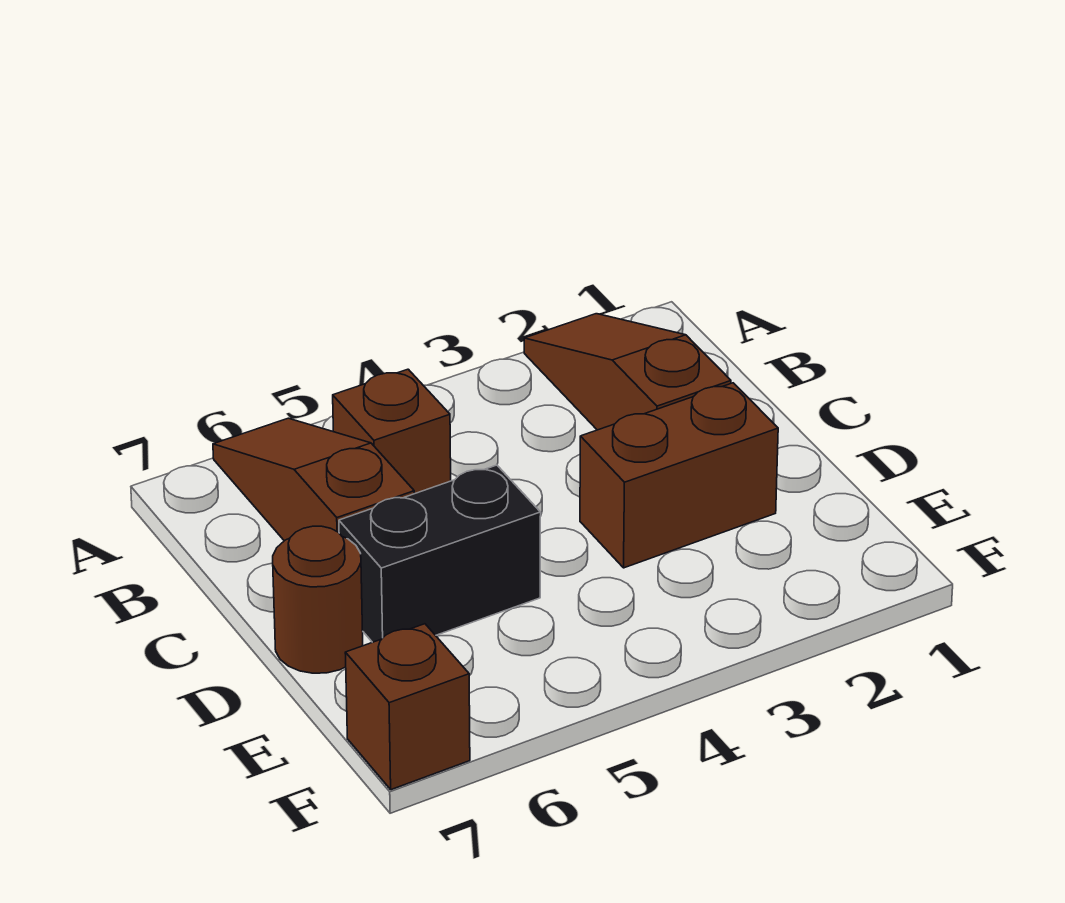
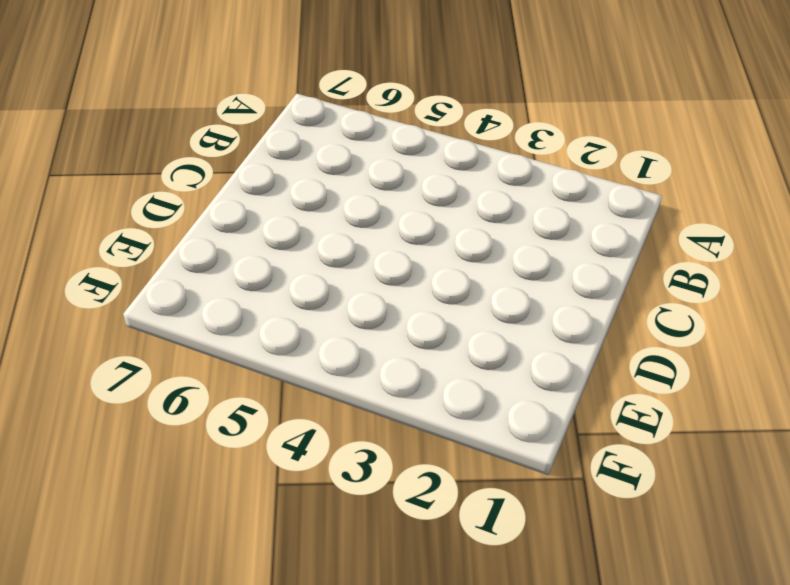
none -> brown 1x3 slope [524,314,731,430]
none -> brown 1x3 slope [213,418,414,541]

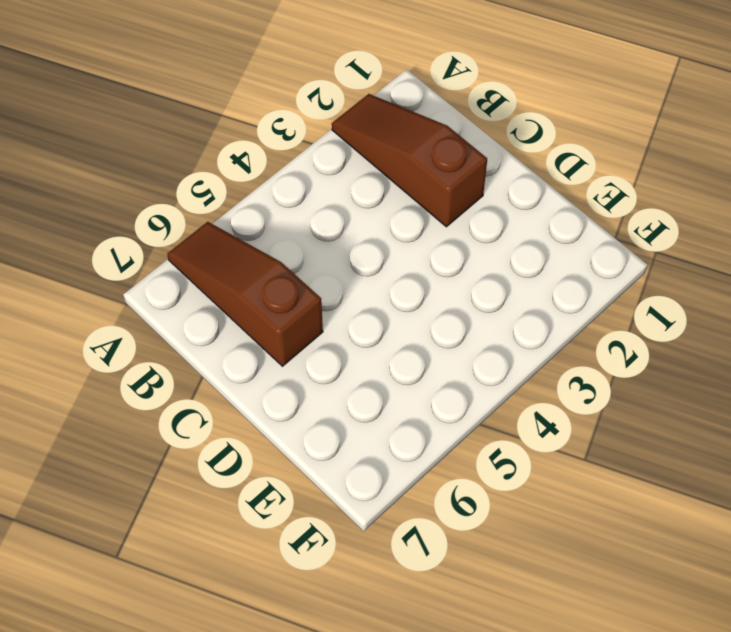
none -> brown 1x1 brick [333,369,451,494]
none -> brown 1x2 brick [580,383,778,568]

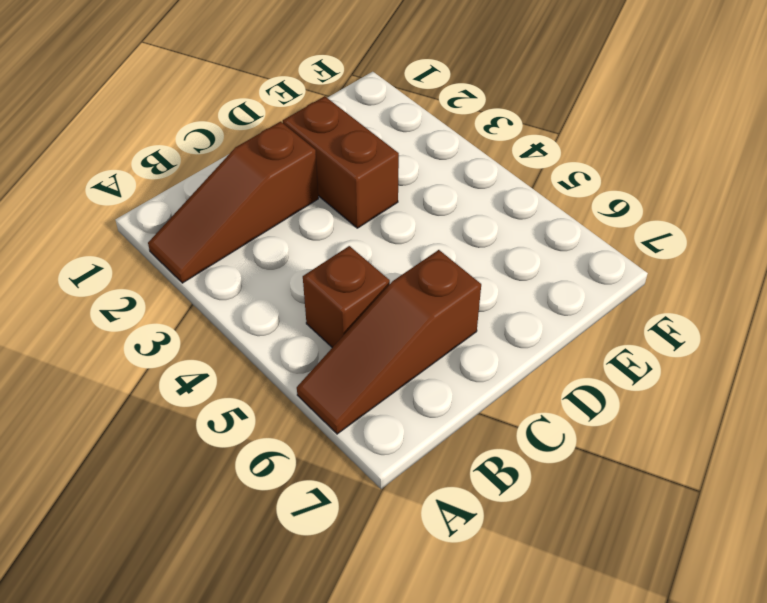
none -> black 1x2 brick [339,465,541,642]
none -> brown 1x1 round brick [273,526,363,673]

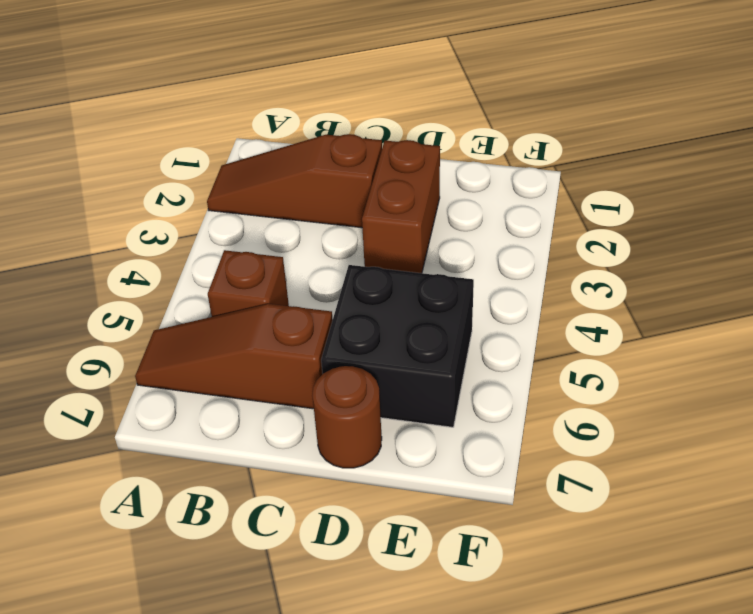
black 2x2 brick [321,265,474,427] -> black 1x2 brick [339,465,541,642]
none -> brown 1x1 brick [345,624,470,790]

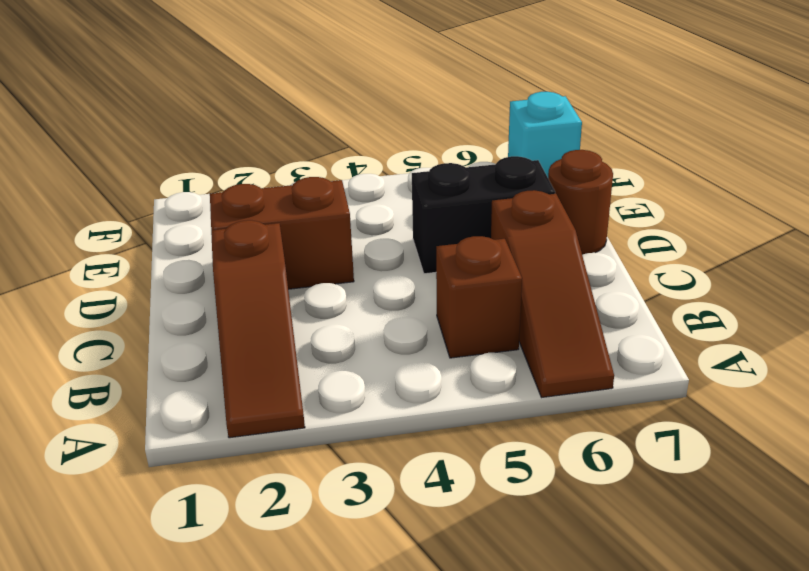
cyan 1x1 brick [508,92,582,177] -> brown 1x1 brick [345,624,470,790]

